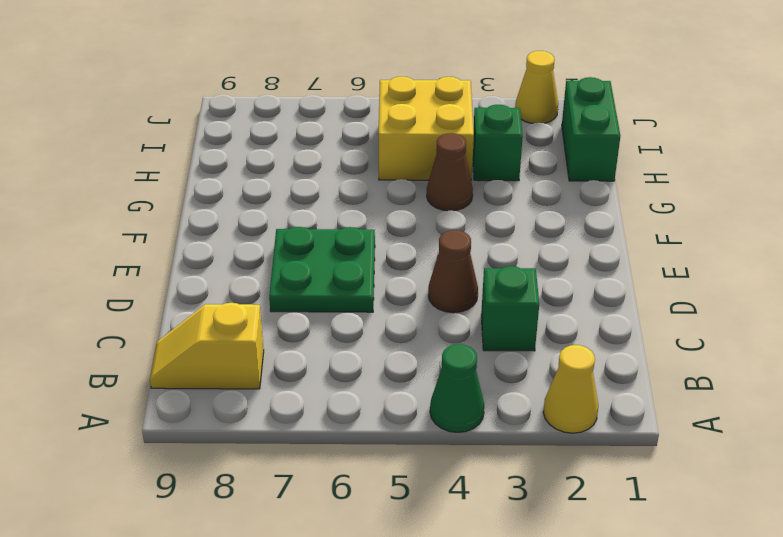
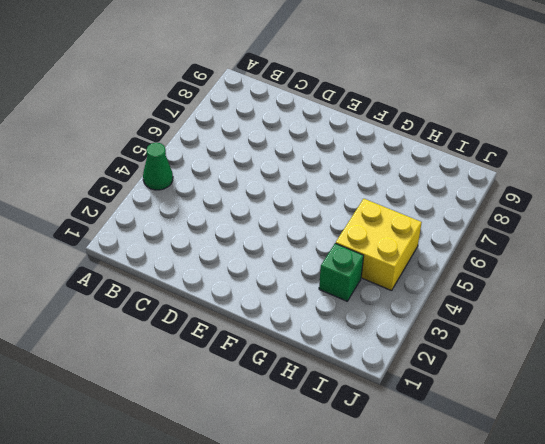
none -> yellow 1x1 cone [543,345,598,433]
none -> yellow 1x2 slope [150,303,264,389]

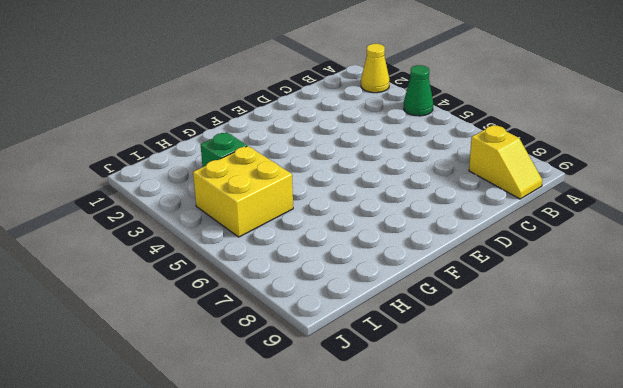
none -> green 1x1 brick [481,266,539,351]
none -> brown 1x1 cone [428,230,478,313]

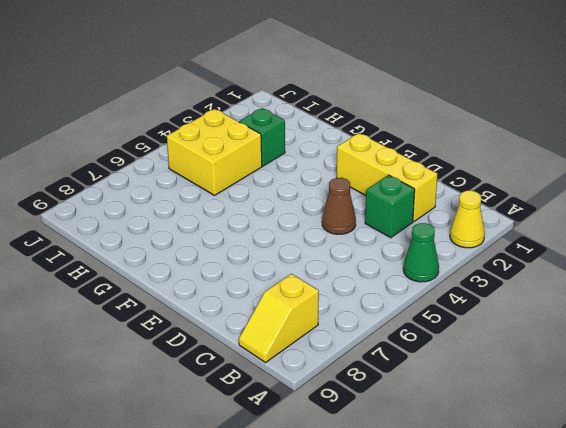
yellow 1x3 brick [337,133,437,222] -> none
none -> green 2x2 plate [269,227,375,312]
none -> brown 1x1 cone [427,133,473,211]

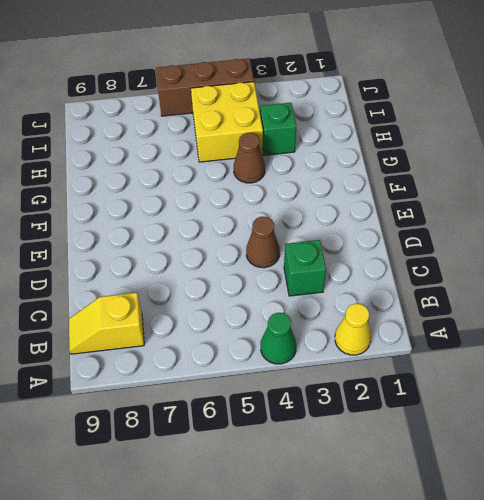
brown 1x3 brick [156,58,254,116] -> none
none -> green 2x2 plate [269,227,375,312]
none -> green 1x2 brick [562,77,620,181]

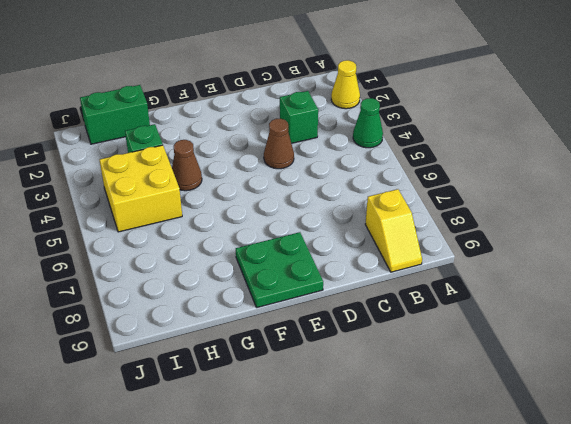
green 2x2 plate [236,232,323,307] -> green 2x2 plate moved to [269,227,375,312]
none -> yellow 1x1 cone [515,51,558,123]

